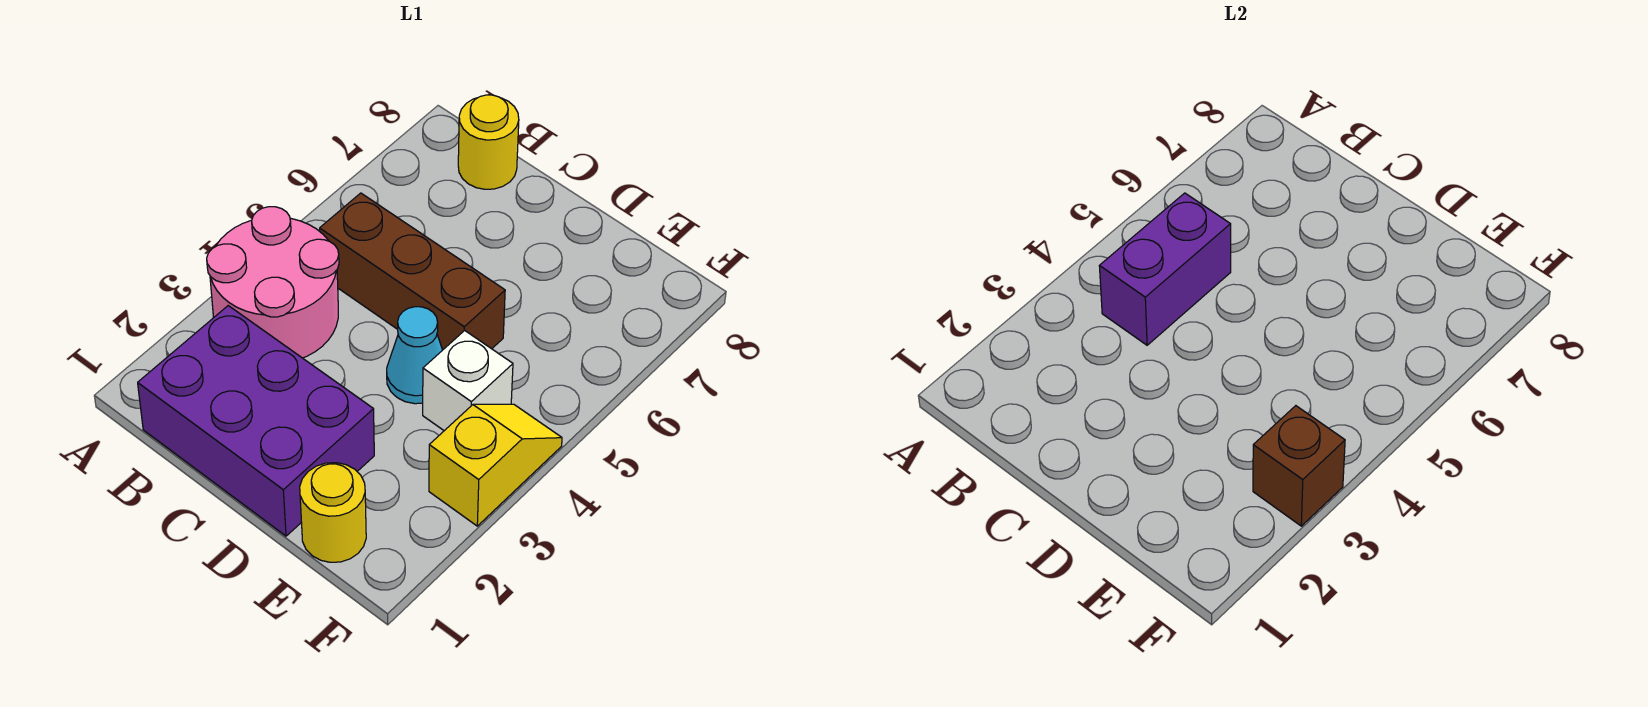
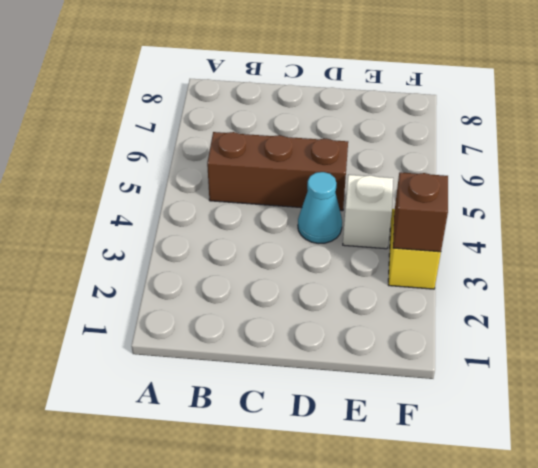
none -> pink 2x2 round brick [207,207,339,358]
none -> purple 2x3 brick [138,306,374,536]

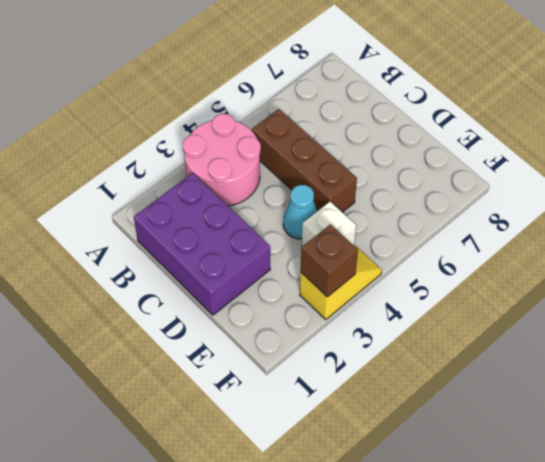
none -> yellow 1x1 round brick [458,95,519,189]
none -> yellow 1x1 round brick [300,463,366,562]

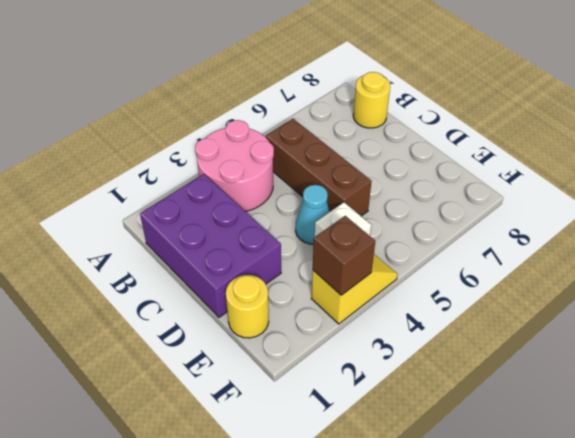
none -> purple 1x2 brick [1099,193,1231,345]

